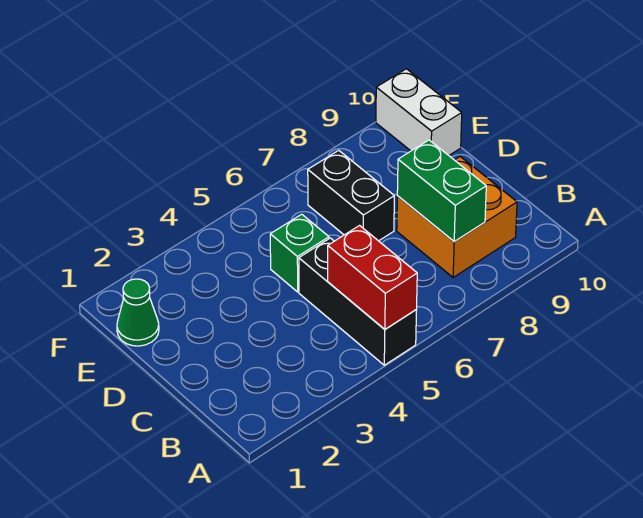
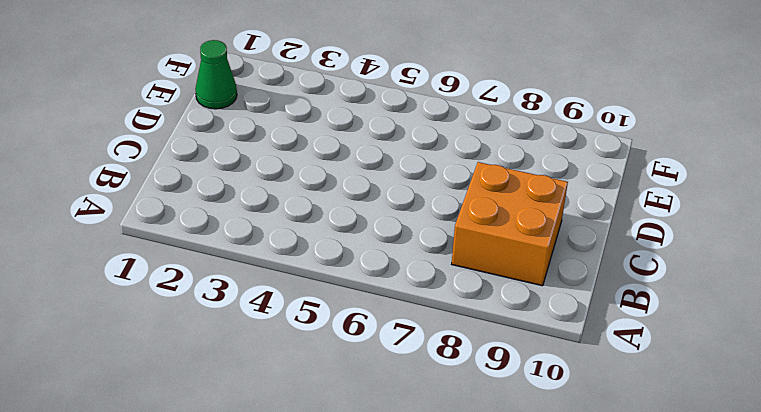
none -> black 1x3 brick [299,238,416,365]
none -> green 1x1 brick [270,214,329,292]

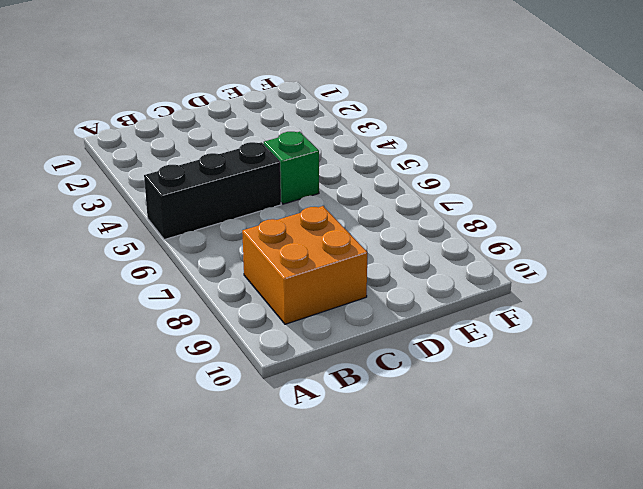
none -> black 1x2 brick [308,150,394,241]
none -> green 1x1 cone [117,279,159,346]

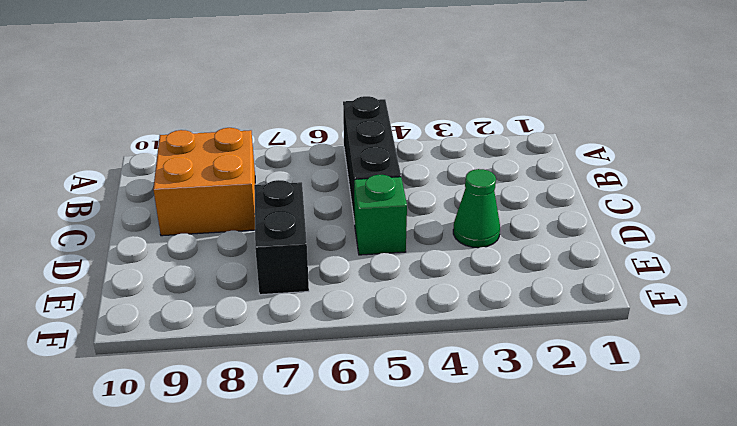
green 1x1 cone [453,169,500,248] -> green 1x1 cone moved to [117,279,159,346]
none -> white 1x2 brick [376,69,462,155]
none -> red 1x2 brick [328,226,417,329]

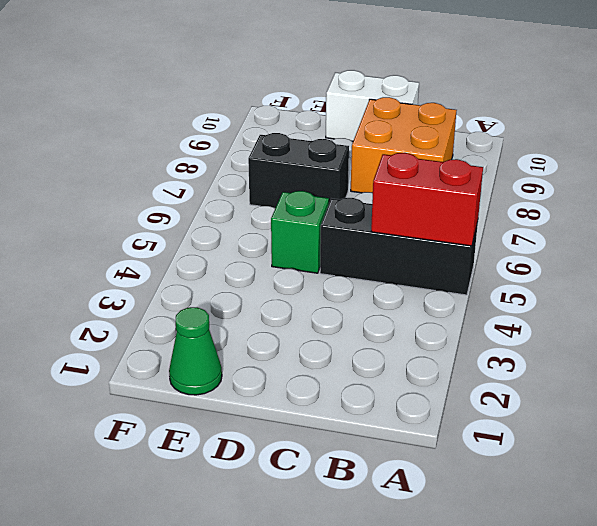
white 1x2 brick [326,70,419,141] -> white 1x2 brick moved to [376,69,462,155]
none -> green 1x2 brick [397,140,486,242]

